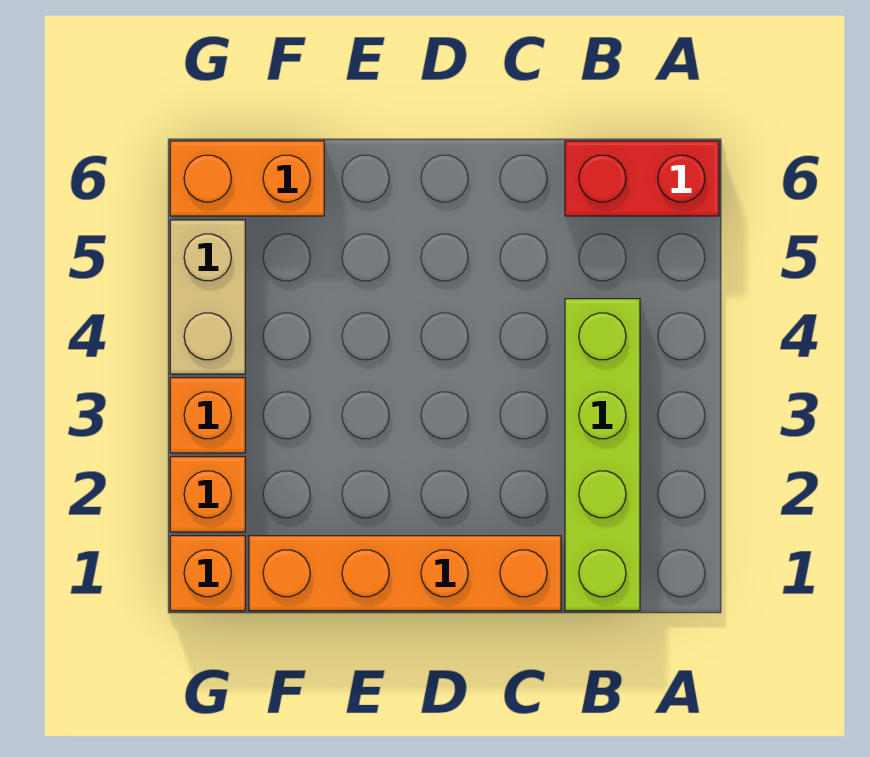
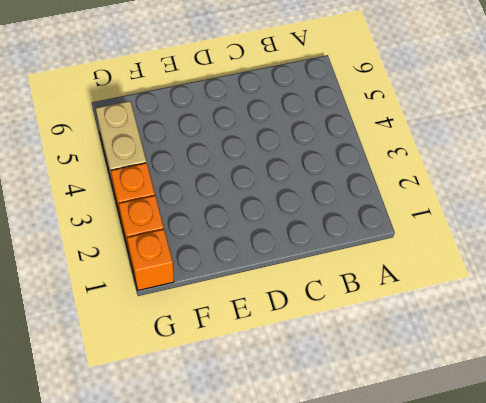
none -> red 1x2 brick [565,141,719,216]
none -> lime 1x4 brick [565,299,640,611]

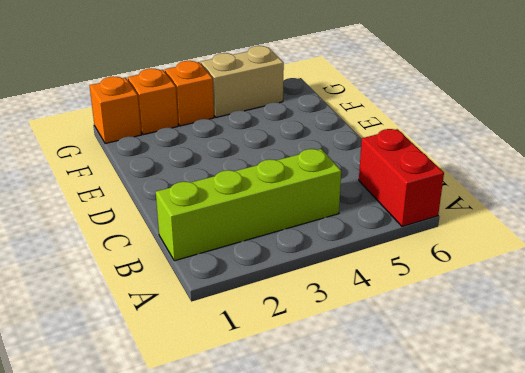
none -> orange 1x4 brick [249,536,561,611]
none -> orange 1x2 brick [170,141,324,216]

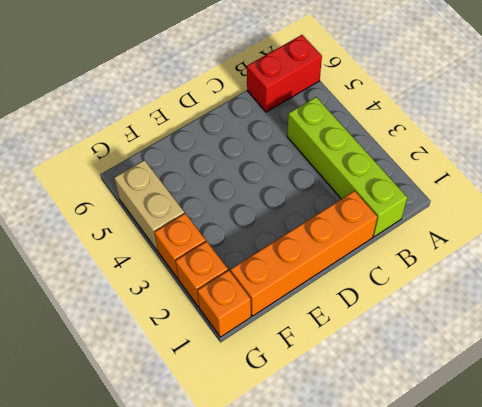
none -> orange 1x2 brick [170,141,324,216]

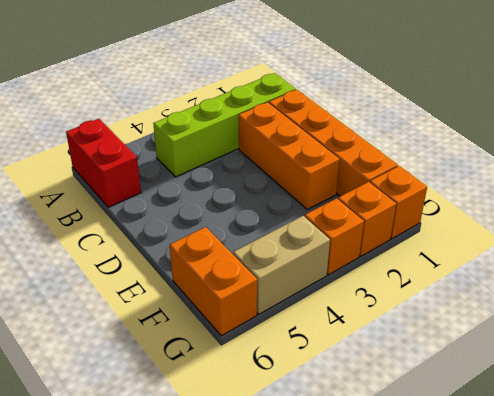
orange 1x3 brick [239,102,340,210] -> none

